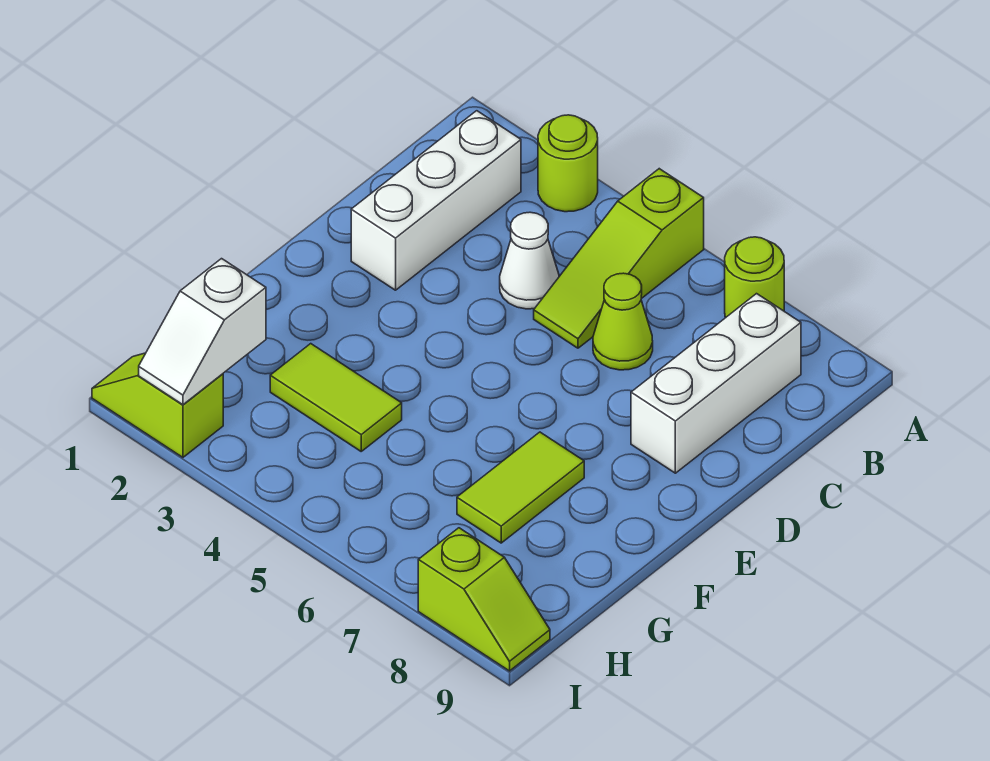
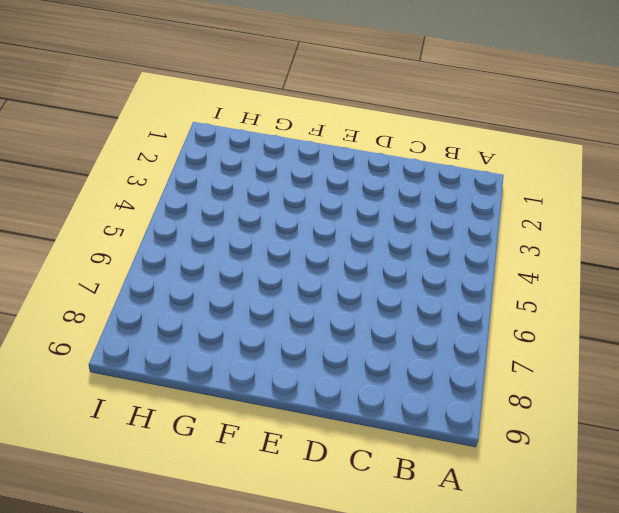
none -> lime 1x1 round brick [538,115,598,212]
none -> lime 1x3 slope [534,169,704,348]
none -> lime 1x1 round brick [725,237,784,317]

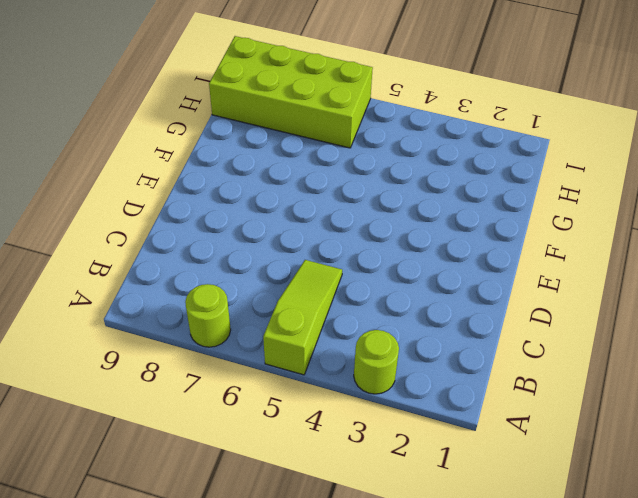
lime 2x4 brick [209,36,373,148] -> lime 1x2 slope [418,528,550,671]
none -> white 1x3 brick [351,111,521,290]
none -> white 1x3 brick [631,294,801,473]
none -> white 1x1 cone [500,212,559,309]

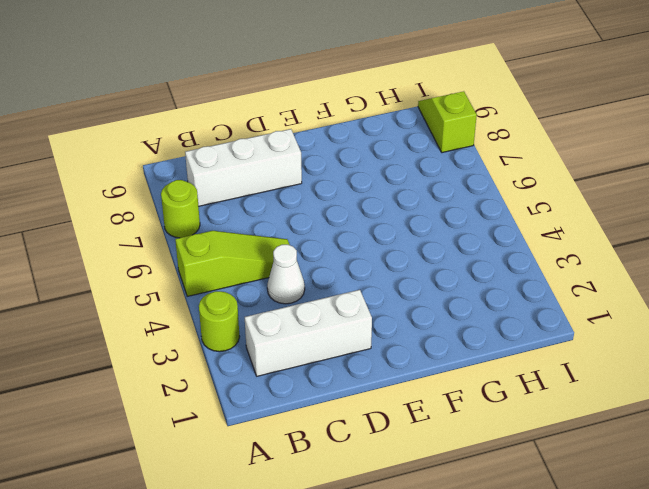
none -> lime 1x1 cone [593,273,653,370]
none -> lime 1x2 tile [457,432,584,543]
none -> lime 1x2 tile [270,344,402,451]

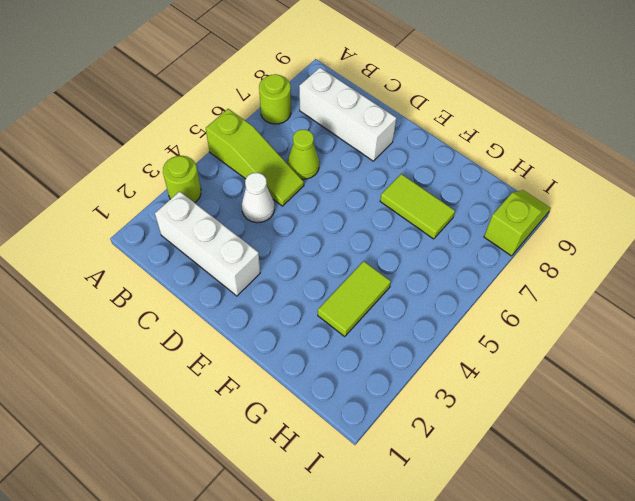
none -> lime 1x2 slope [92,353,223,457]
none -> white 1x2 slope [139,259,266,405]

